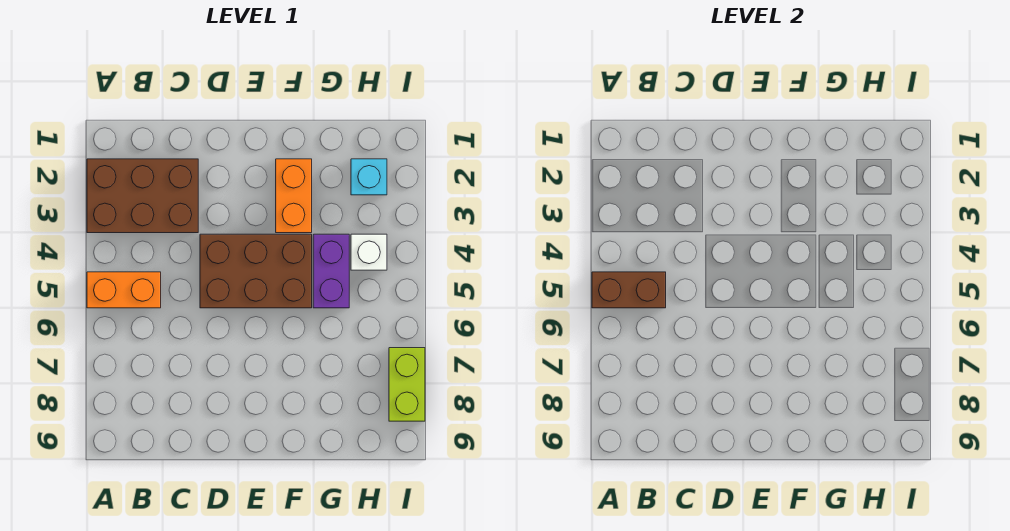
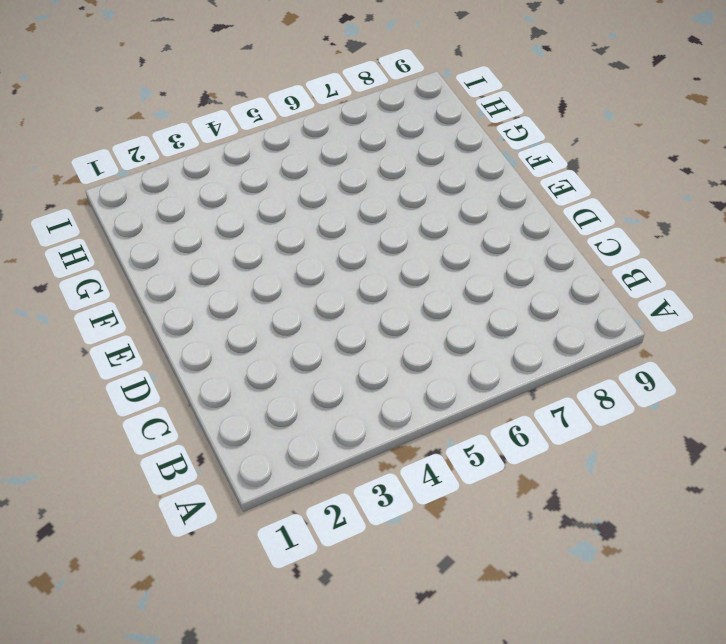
none -> brown 2x3 brick [87,159,198,233]
none -> orange 1x2 brick [87,272,161,308]

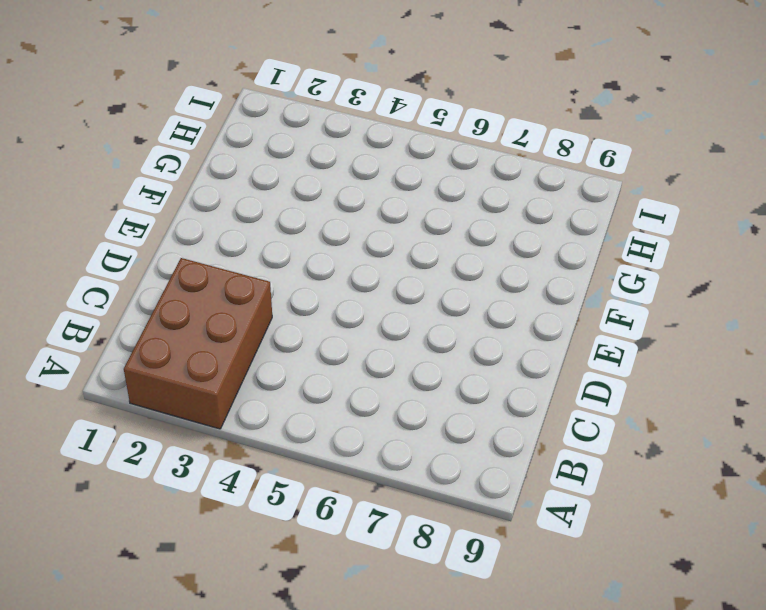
none -> orange 1x2 brick [87,272,161,308]
none -> brown 2x3 brick [200,234,312,308]

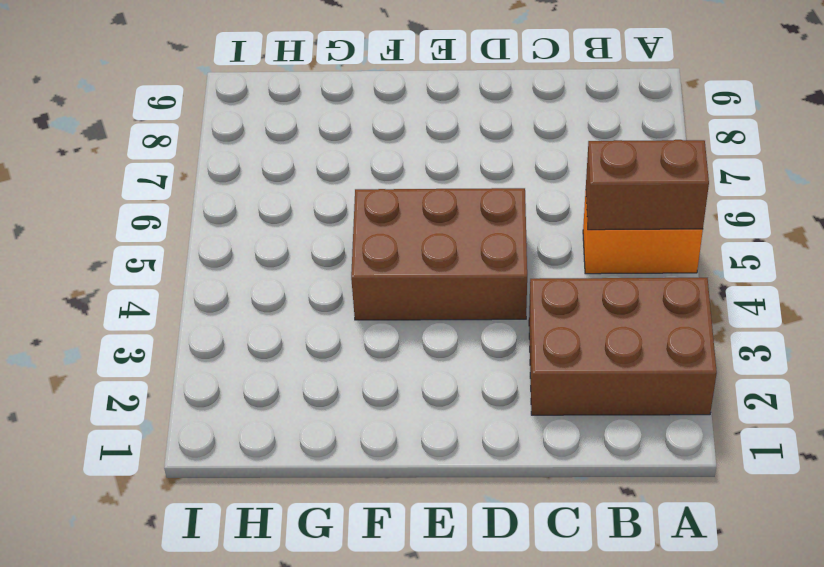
none -> orange 1x2 brick [276,159,312,233]
none -> purple 1x2 brick [313,234,349,308]

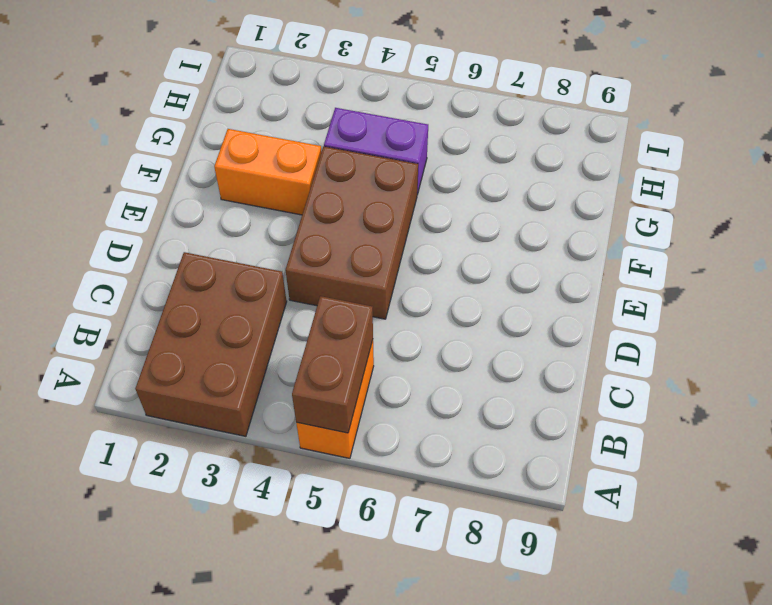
none -> cyan 1x1 brick [351,159,387,195]
none -> white 1x1 brick [351,234,387,270]

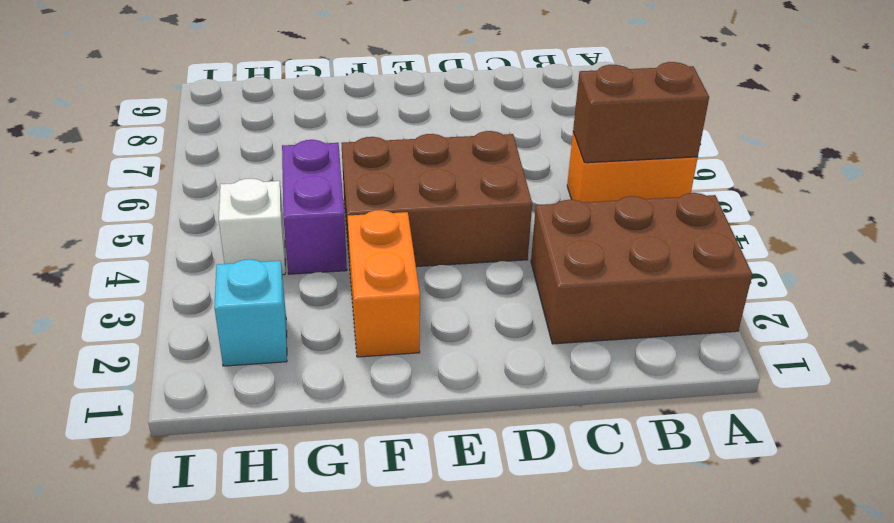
none -> lime 1x2 brick [389,348,425,421]

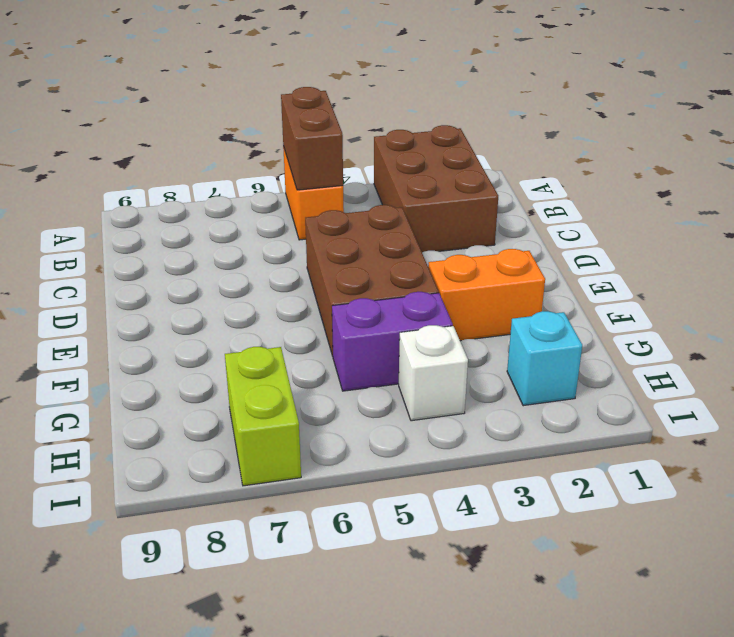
lime 1x2 brick [225,347,301,486] -> lime 1x2 brick turned to [389,348,425,421]

